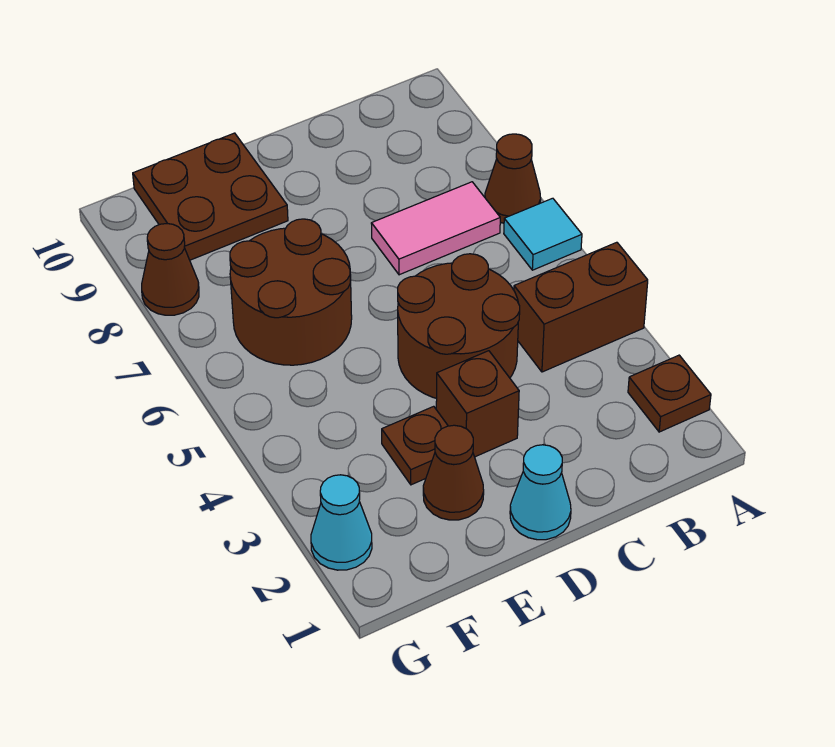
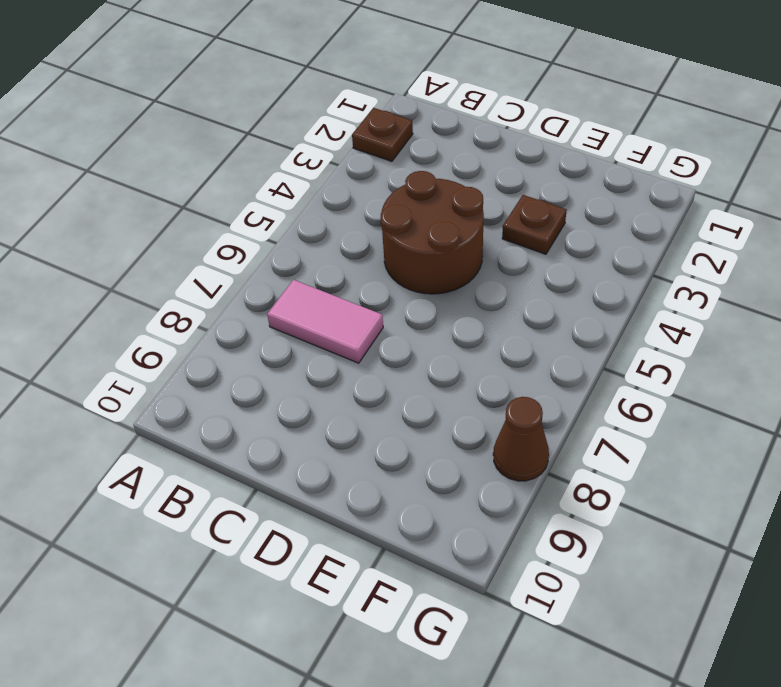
none -> brown 1x2 brick [514,242,648,372]
none -> cyan 1x1 tile [504,198,582,270]
none -> brown 1x1 cone [485,134,541,223]

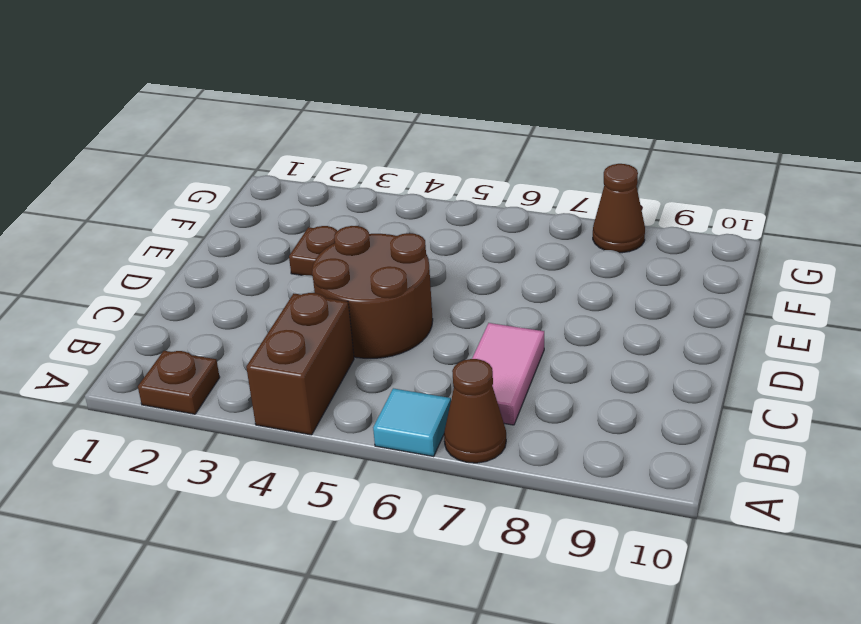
none -> cyan 1x1 cone [510,445,571,540]
none -> brown 1x1 brick [436,351,519,457]
none -> brown 1x1 cone [423,425,484,520]

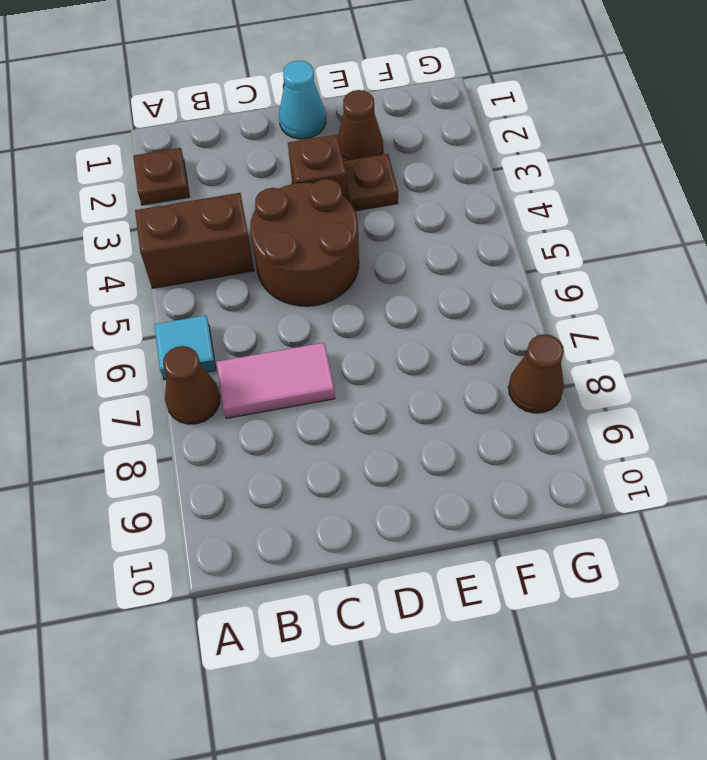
none -> brown 2x2 round brick [230,219,352,365]
none -> brown 2x2 plate [133,133,288,260]
none -> cyan 1x1 cone [311,475,372,570]

